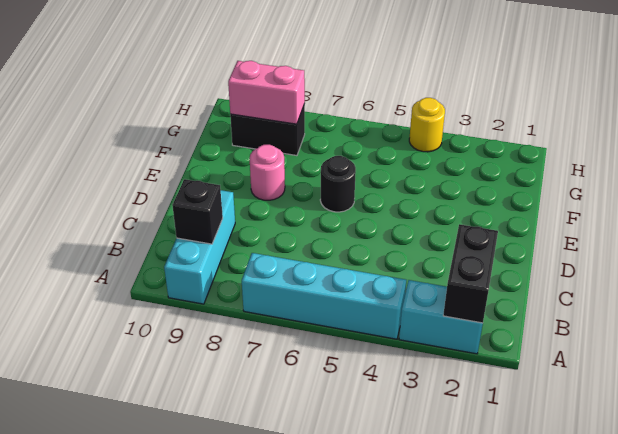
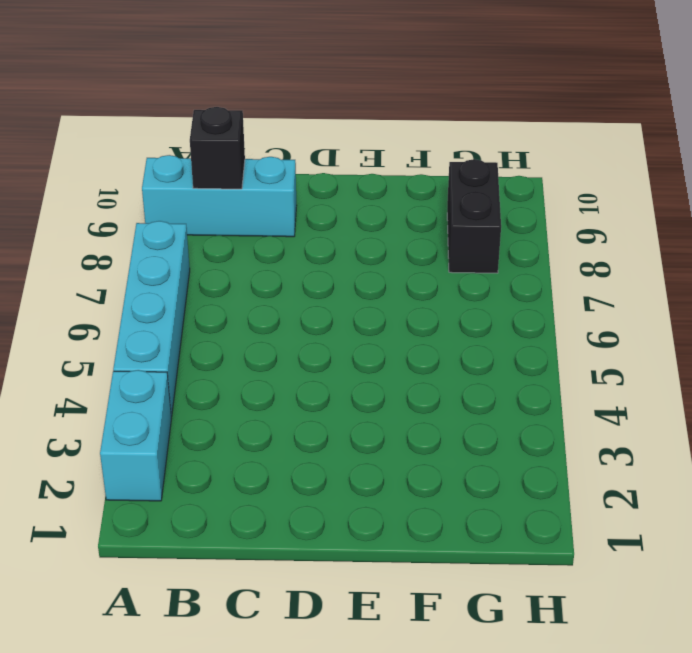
none -> black 1x1 round brick [320,156,356,212]
none -> pink 1x1 round brick [250,145,285,200]

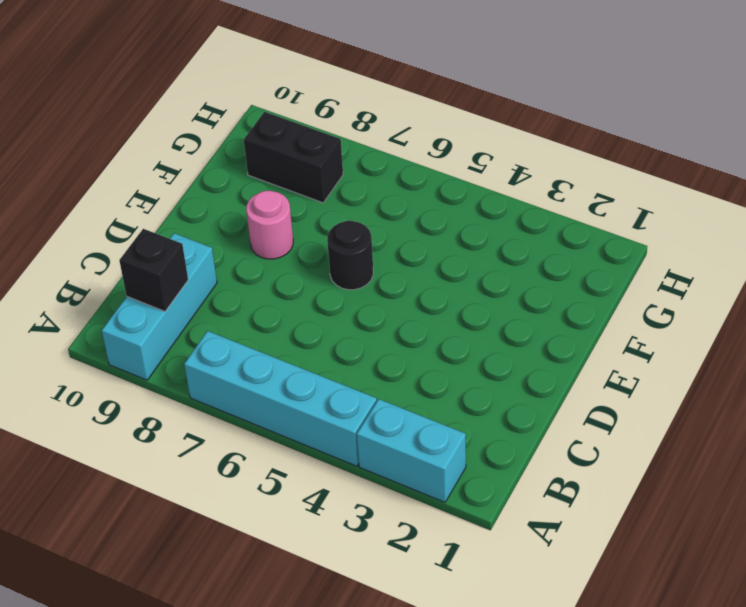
none -> yellow 1x1 round brick [409,98,445,152]
none -> black 1x2 brick [443,224,498,323]

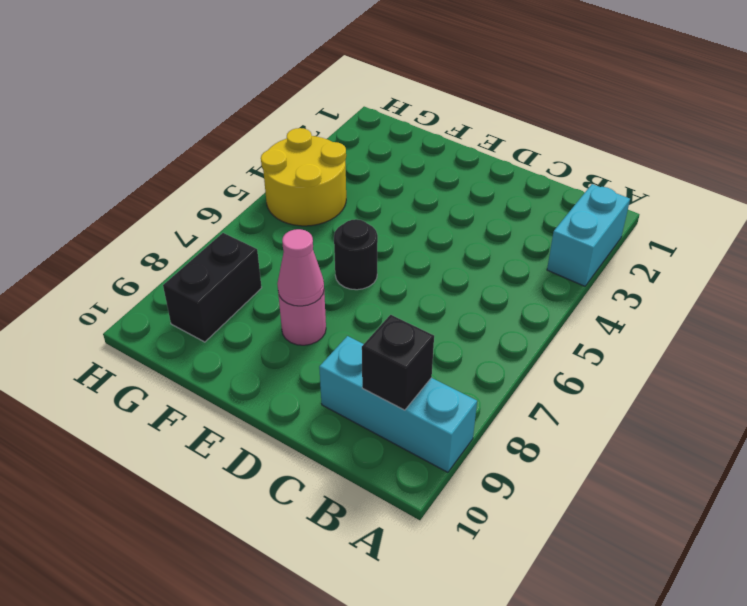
pink 1x1 cone [277,229,324,306] -> none
yellow 2x2 round brick [261,128,346,226] -> yellow 1x1 round brick [409,98,445,152]
none -> cyan 1x4 brick [242,253,406,339]
none -> black 1x2 brick [443,224,498,323]

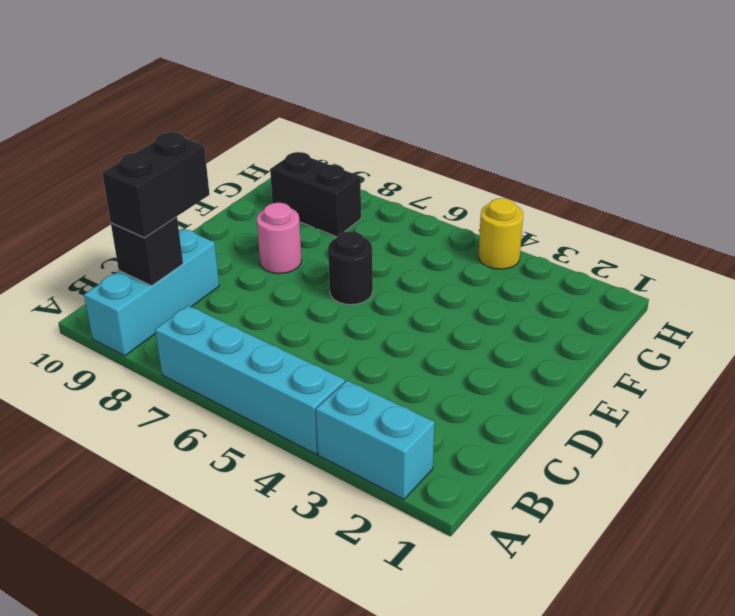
black 1x2 brick [102,132,210,238] -> black 1x2 brick moved to [443,224,498,323]
none -> pink 1x2 brick [228,61,305,124]

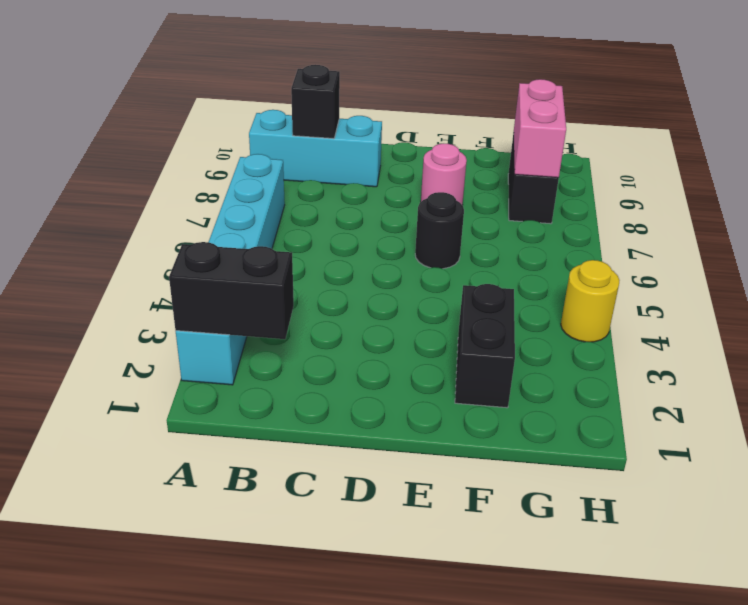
black 1x2 brick [455,284,515,408] -> none

